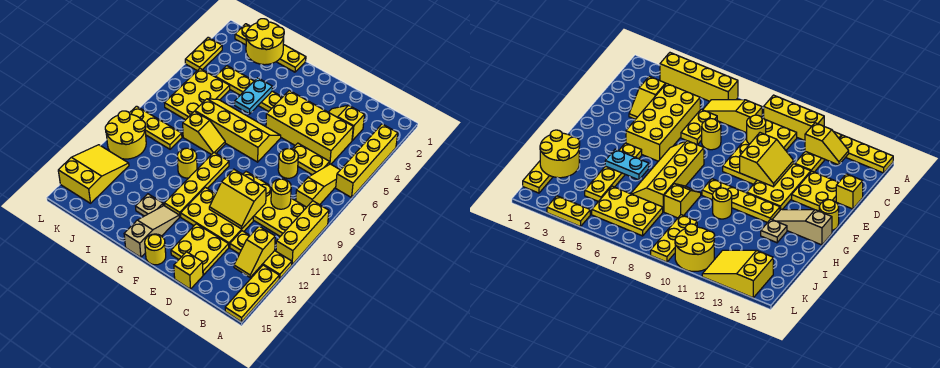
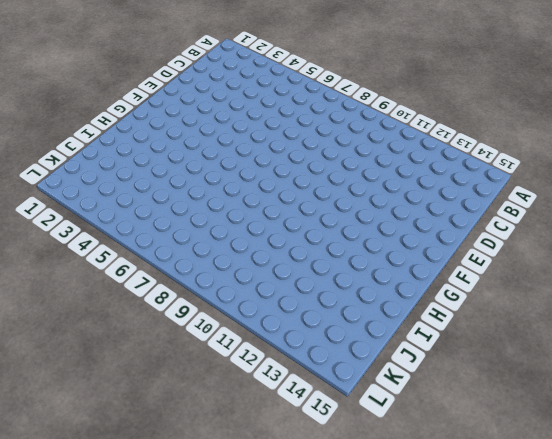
none -> yellow 1x4 brick [336,124,398,198]
none -> yellow 1x3 brick [276,201,329,265]
none -> yellow 1x3 plate [230,231,292,279]
none -> yellow 1x3 plate [225,265,279,322]

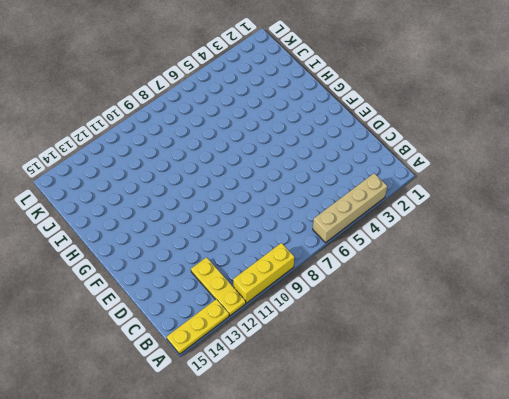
tan 1x4 brick [313,173,387,243] -> yellow 1x4 brick [336,124,398,198]
none -> yellow 1x3 slope [296,164,340,207]
none -> yellow 2x4 plate [243,172,307,236]
none -> yellow 1x2 slope [329,105,365,140]
none -> yellow 2x4 brick [266,91,353,164]

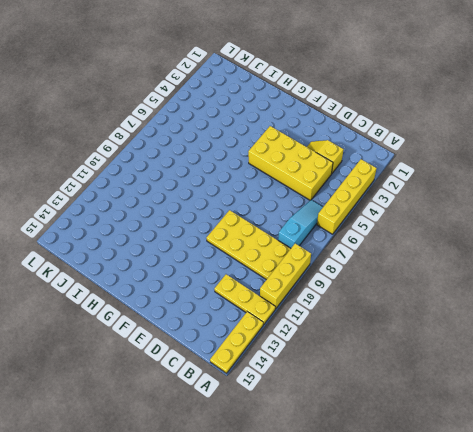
cyan 1x3 slope [278,200,323,248] -> yellow 1x3 slope [296,164,340,207]
none -> yellow 1x2 plate [293,143,330,175]
none -> yellow 1x1 round brick [278,149,298,178]
none -> yellow 2x3 plate [181,187,253,247]
none -> yellow 2x2 plate [171,224,229,275]

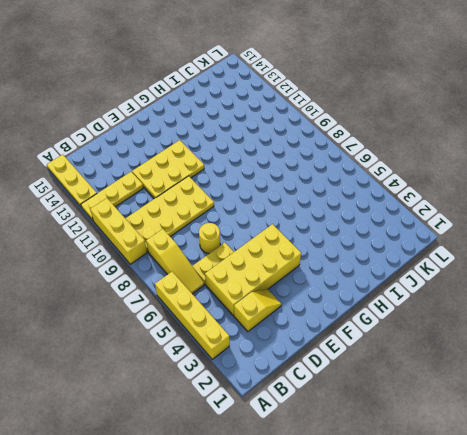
none -> yellow 2x2 plate [171,224,229,275]
none -> yellow 1x1 brick [174,252,203,289]
none -> yellow 2x4 slope [195,99,281,162]
none -> yellow 1x1 round brick [145,234,166,265]

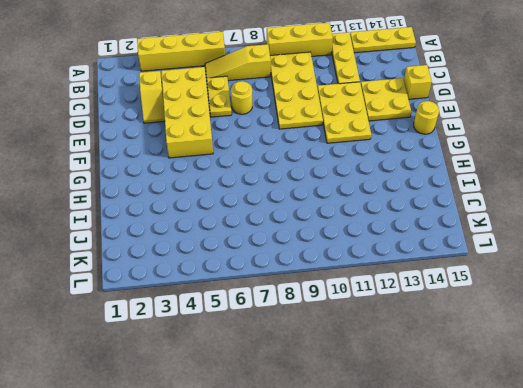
none -> yellow 2x4 slope [195,99,281,162]
none -> yellow 1x4 plate [216,66,282,112]
none -> yellow 1x4 plate [164,152,229,217]
none -> tan 1x3 slope [124,206,179,257]

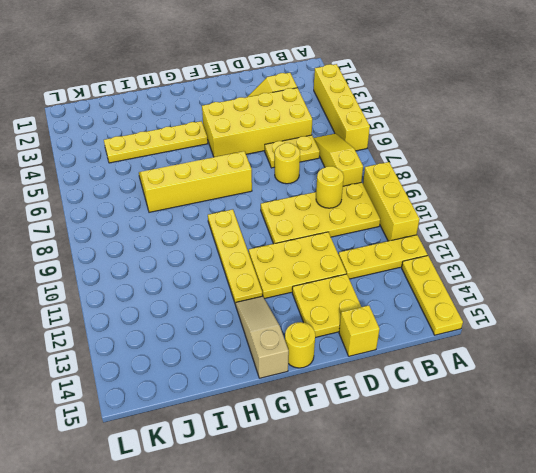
none -> yellow 1x4 plate [235,24,306,72]
none -> yellow 1x2 slope [183,111,225,155]
none -> yellow 1x1 round brick [177,148,197,178]
none -> tan 1x1 plate [136,194,163,216]

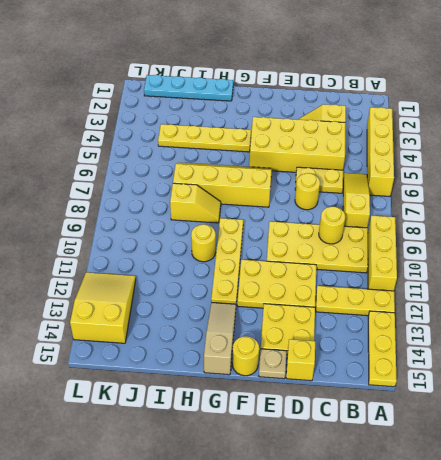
tan 1x1 plate [259,349,286,379] -> tan 1x1 plate moved to [136,194,163,216]
cyan 1x4 plate [144,75,233,101] -> yellow 1x4 plate [235,24,306,72]
none -> yellow 2x3 plate [165,69,230,120]
none -> yellow 1x3 plate [130,106,182,149]
none -> yellow 2x2 round brick [105,111,146,159]
none -> yellow 1x2 plate [185,37,222,71]

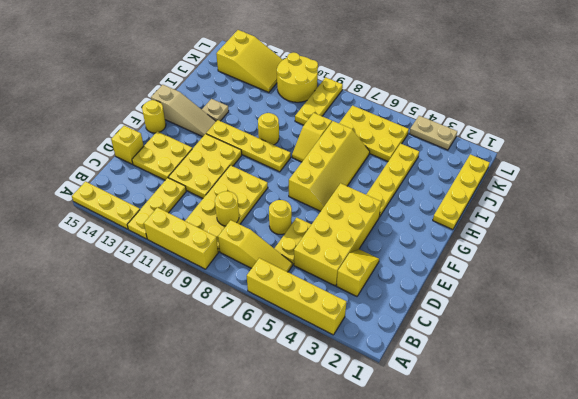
tan 1x2 plate [409,116,457,150] -> yellow 1x2 plate [185,37,222,71]
none -> yellow 1x2 slope [234,226,275,277]
none -> yellow 2x2 slope [209,169,266,229]
none -> cyan 1x2 plate [235,78,272,114]
none -> yellow 2x2 round brick [246,19,284,65]

